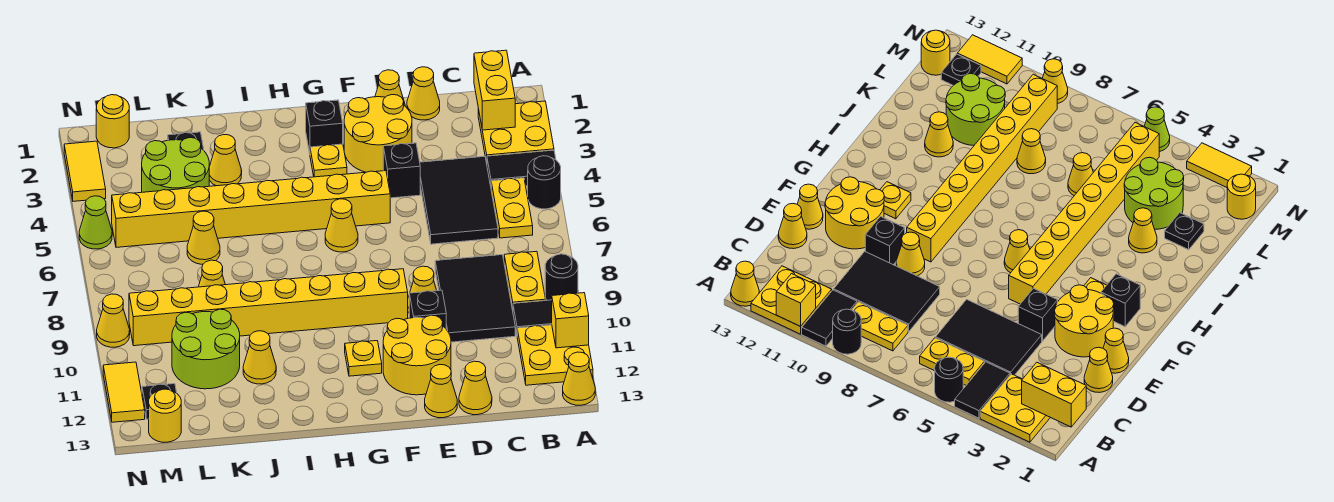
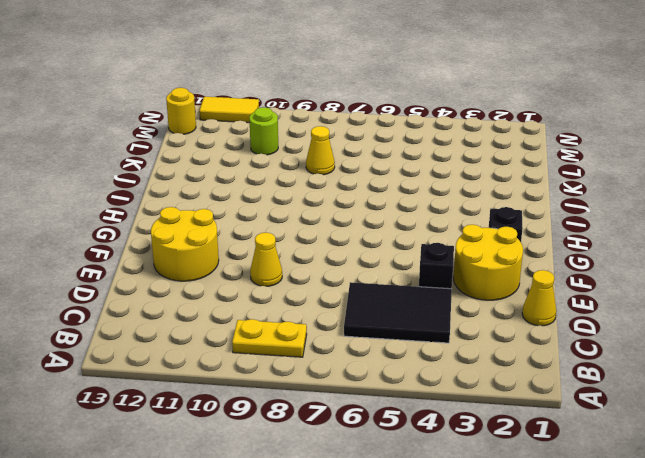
lime 1x1 round brick [249,107,278,155] -> lime 2x2 round brick [172,309,240,389]
none -> yellow 2x2 plate [478,101,554,163]
none -> black 1x2 tile [487,150,556,186]
none -> black 1x1 round brick [528,156,561,209]
none -> black 1x1 round brick [545,254,578,300]

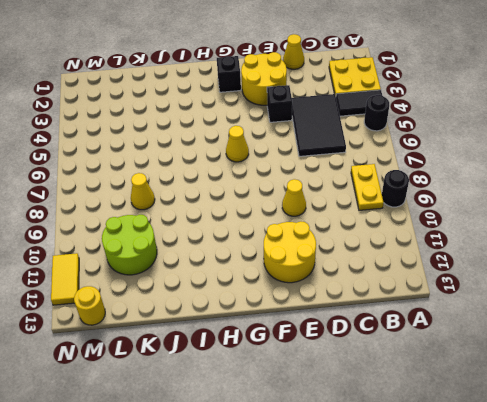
none -> black 1x2 tile [513,300,552,333]
none -> yellow 2x2 plate [517,325,593,385]
none -> yellow 1x1 cone [563,352,595,405]
none -> yellow 1x2 plate [491,178,533,238]

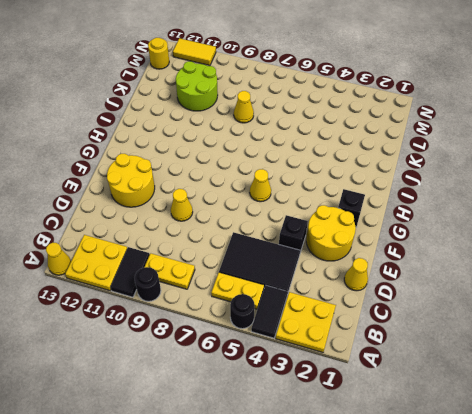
none -> black 2x3 tile [435,255,515,342]
none -> yellow 1x1 cone [459,361,492,415]
none -> yellow 1x1 cone [375,70,405,106]
none -> black 1x1 brick [409,290,446,328]

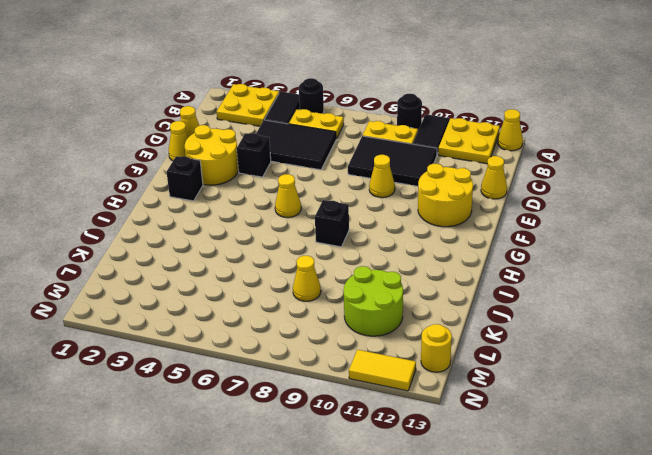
black 1x1 brick [315,200,349,247] -> black 1x1 brick moved to [409,290,446,328]
none -> yellow 1x1 cone [425,365,457,418]
none -> yellow 1x8 brick [112,171,390,247]
none -> yellow 1x8 brick [129,269,408,346]
none -> yellow 1x1 plate [310,144,347,177]

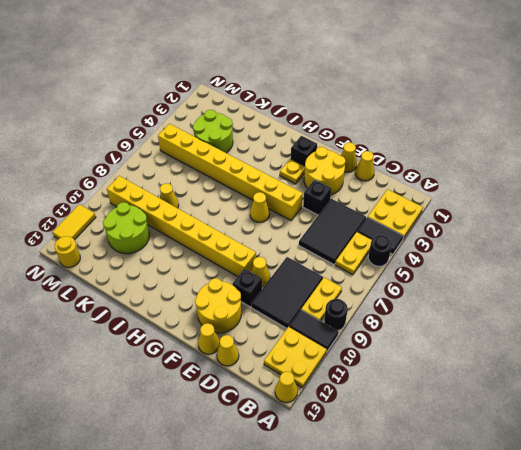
none -> yellow 1x1 plate [345,341,382,376]
none -> yellow 1x1 cone [209,135,242,186]
none -> yellow 1x1 cone [243,331,276,384]
none -> black 1x1 plate [168,132,204,150]

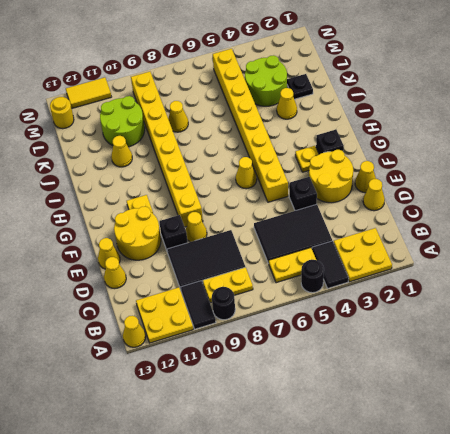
none -> yellow 1x1 cone [187,211,220,264]
none -> yellow 1x1 round brick [96,95,129,148]
none -> black 1x1 plate [142,384,177,419]
none -> yellow 1x2 tile [64,141,106,201]

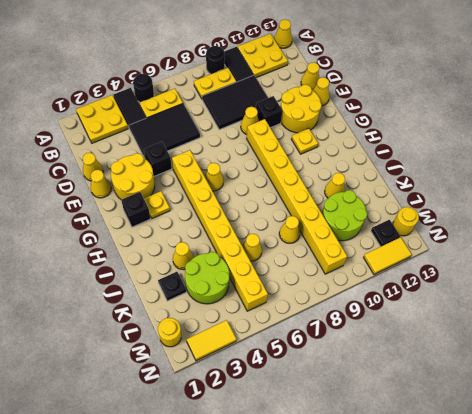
none -> lime 1x1 cone [79,196,112,249]
none -> yellow 1x1 cone [97,294,130,347]
none -> yellow 1x1 brick [552,293,589,348]
none -> yellow 1x2 brick [474,50,515,130]

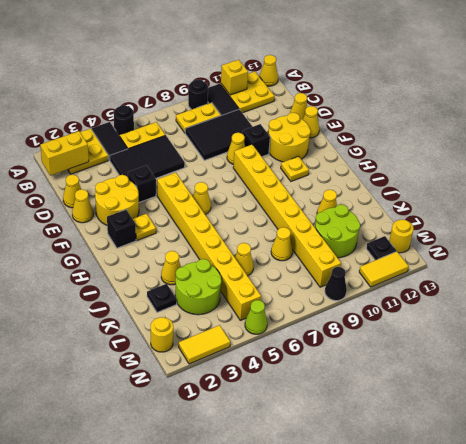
black 1x1 cone [325,267,347,301] -> yellow 1x1 cone [97,294,130,347]

